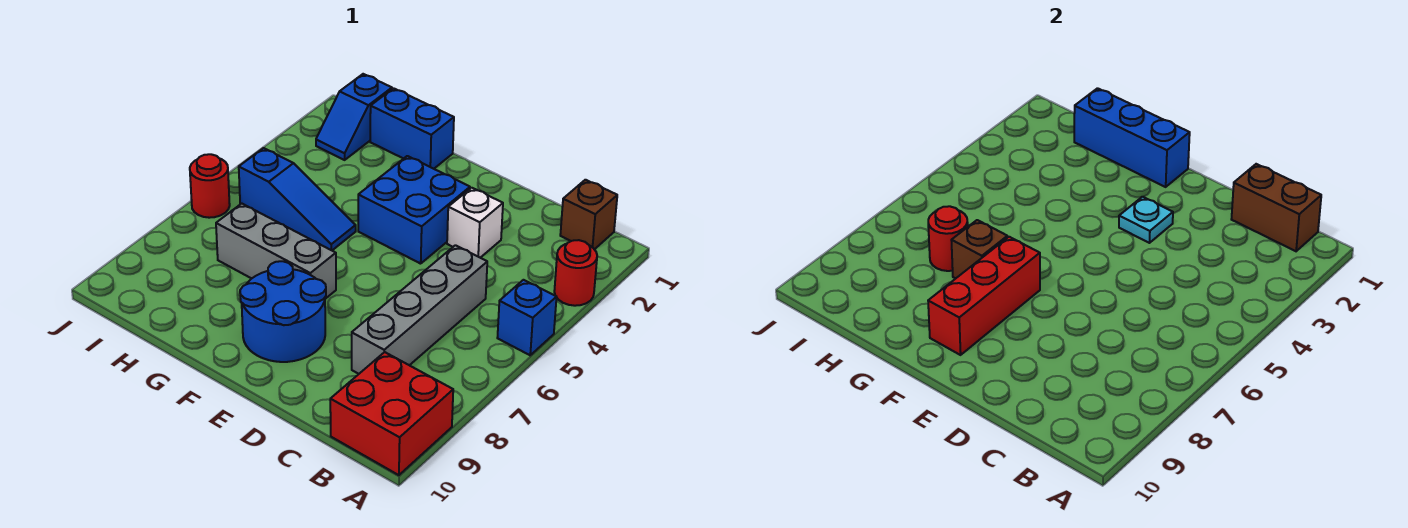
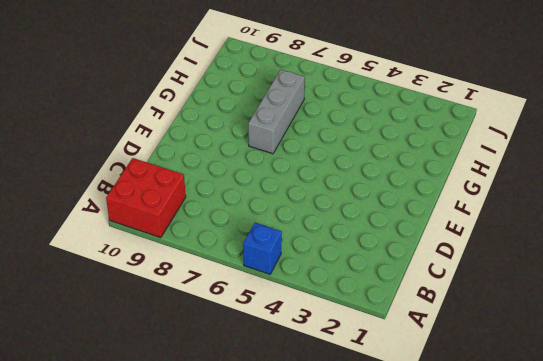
none -> red 1x1 round brick [554,240,597,306]
none -> brown 1x1 brick [560,180,617,249]
none -> grey 1x4 brick [352,245,487,374]

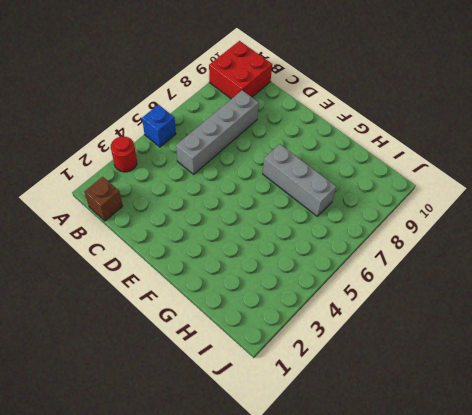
none -> white 1x1 brick [447,188,503,258]
none -> blue 2x2 brick [358,156,470,264]
none -> blue 2x2 round brick [240,261,326,362]

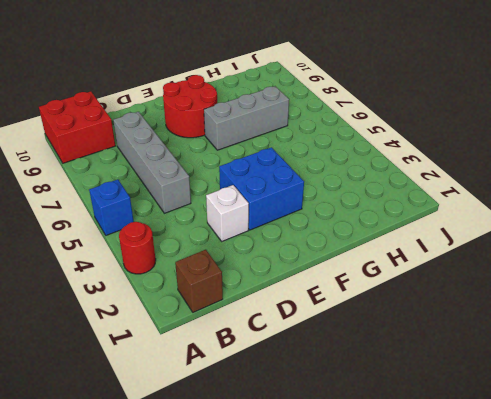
red 2x2 round brick [163,75,217,138] -> blue 2x2 round brick [240,261,326,362]
none -> blue 1x2 brick [370,88,454,169]
none -> blue 1x3 slope [239,148,356,250]
none -> blue 1x2 slope [316,74,392,160]

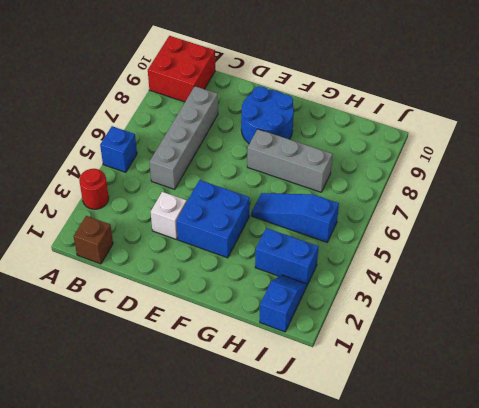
blue 1x2 brick [255,228,318,285] -> blue 1x2 brick moved to [370,88,454,169]
none -> red 1x1 round brick [190,154,230,218]
none -> brown 1x2 brick [1231,164,1321,251]
none -> cyan 1x1 plate [1119,197,1173,243]

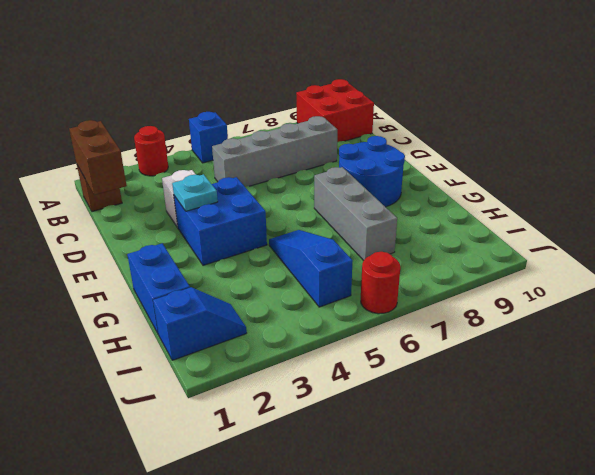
none -> blue 1x3 brick [1074,88,1190,187]
none -> red 1x3 brick [928,237,1040,355]
none -> brown 1x1 brick [951,220,1008,279]

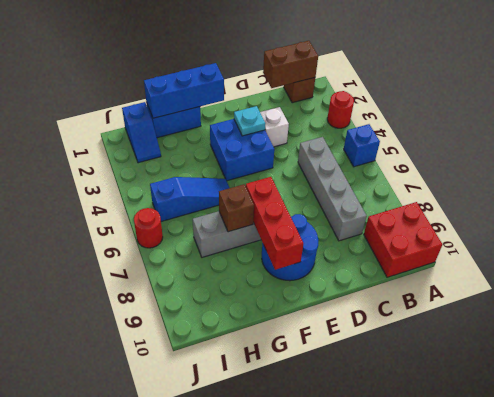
none -> red 1x1 round brick [928,206,968,271]

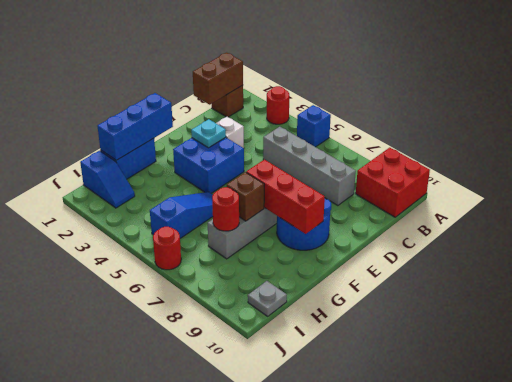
grey 1x1 plate [248,281,287,316] -> none

